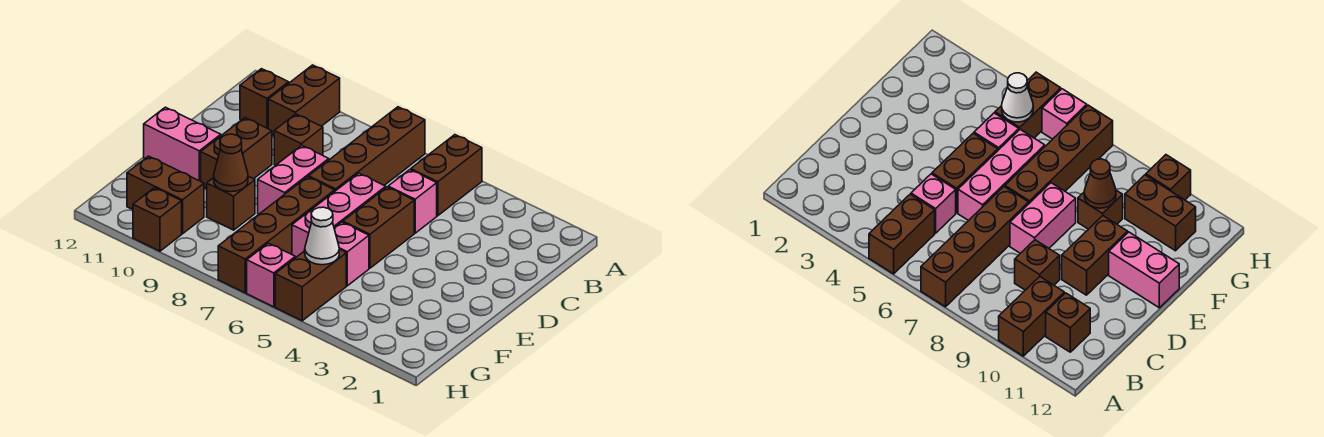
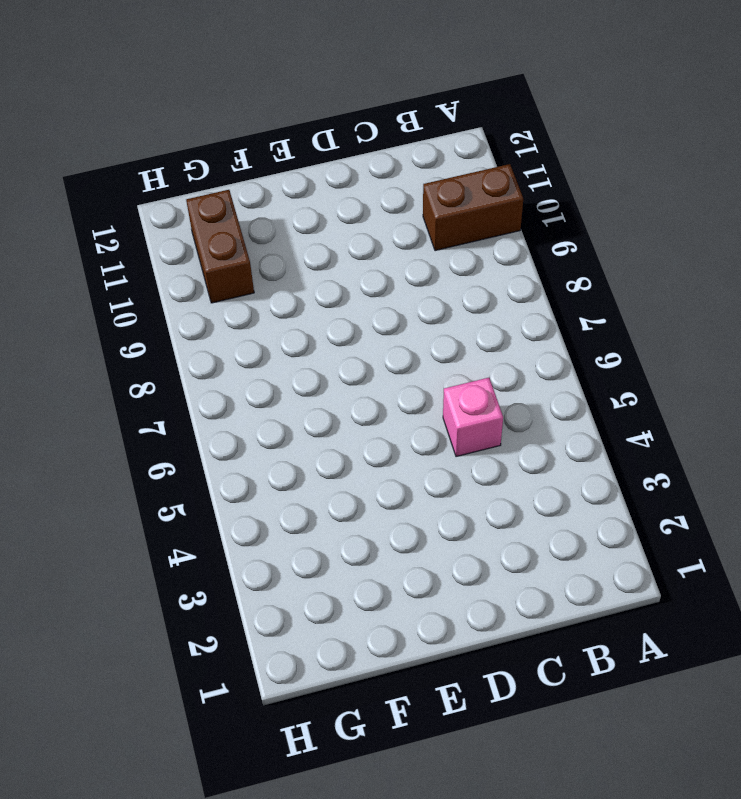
none -> brown 1x2 brick [411,135,482,216]
none -> brown 1x4 brick [309,107,425,191]
none -> brown 1x1 brick [240,69,289,129]

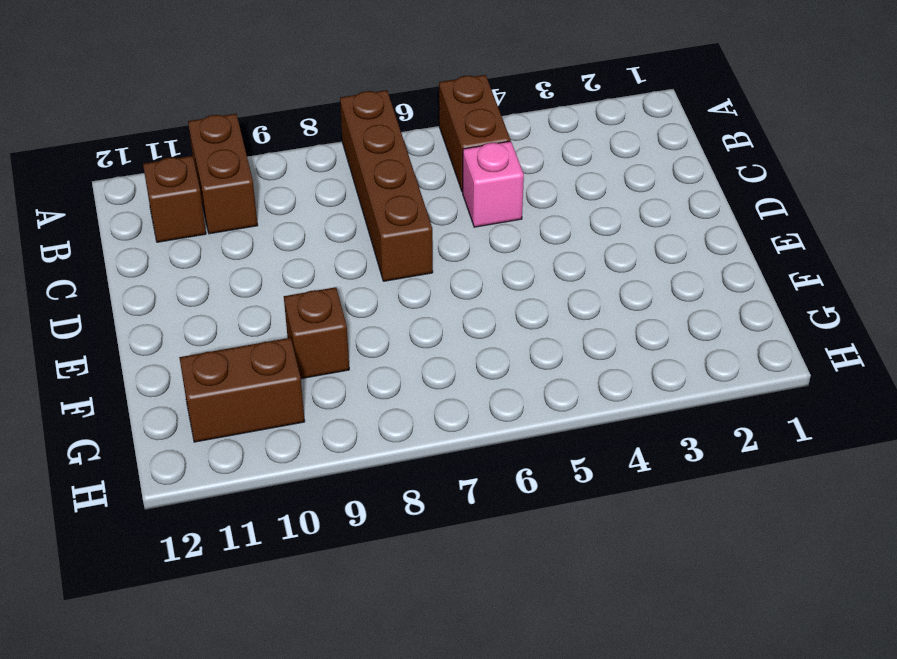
none -> brown 1x1 brick [274,114,323,165]
none -> brown 1x2 brick [343,187,414,268]
none -> pink 1x3 brick [292,173,386,258]

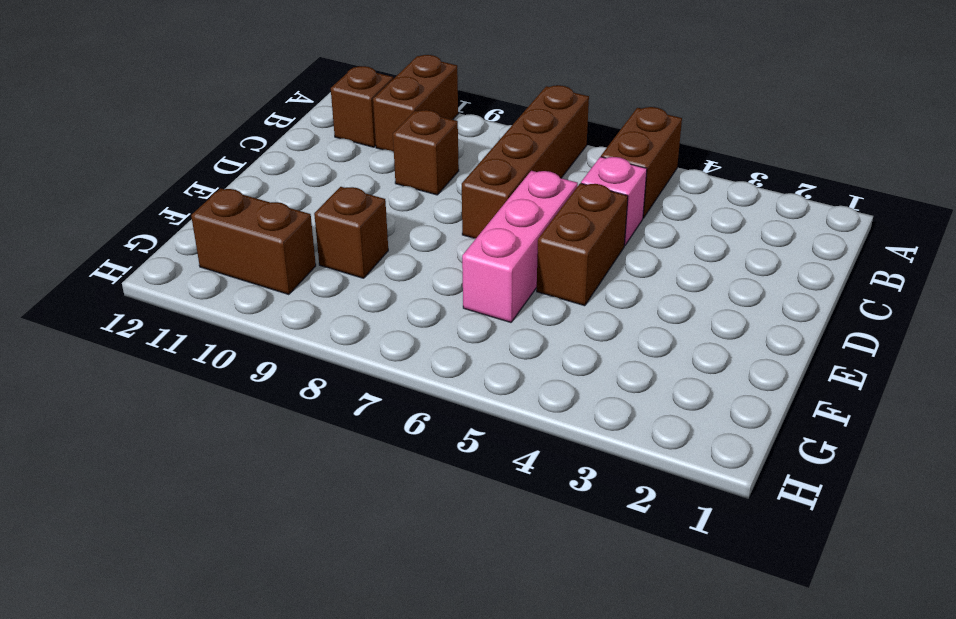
none -> pink 1x2 brick [258,145,329,214]
none -> brown 1x2 brick [201,118,272,189]
none -> brown 1x4 brick [218,177,335,293]

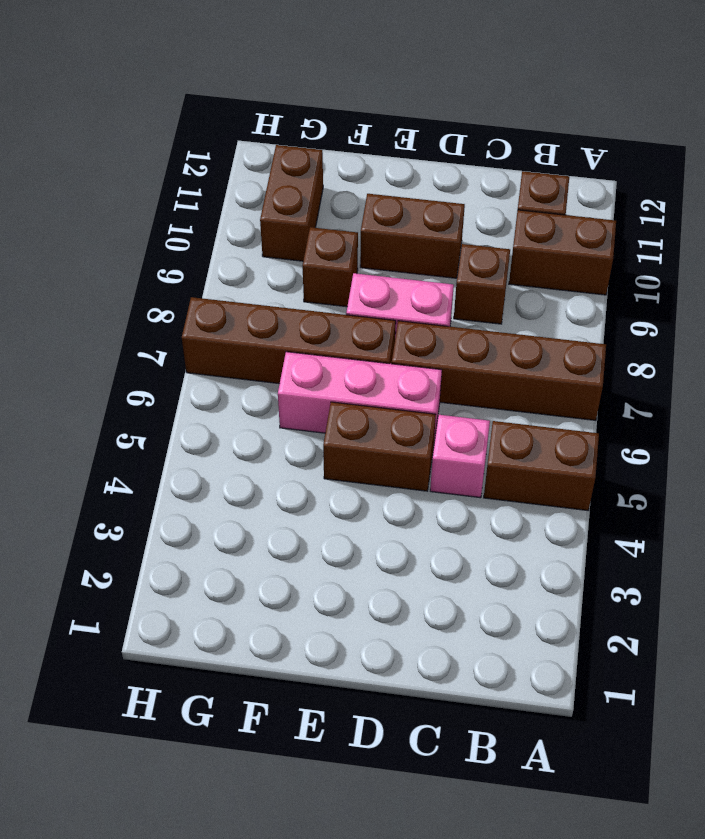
none -> pink 1x2 brick [144,107,221,181]
none -> pink 1x1 brick [334,222,369,286]
none -> brown 1x2 brick [275,249,346,321]

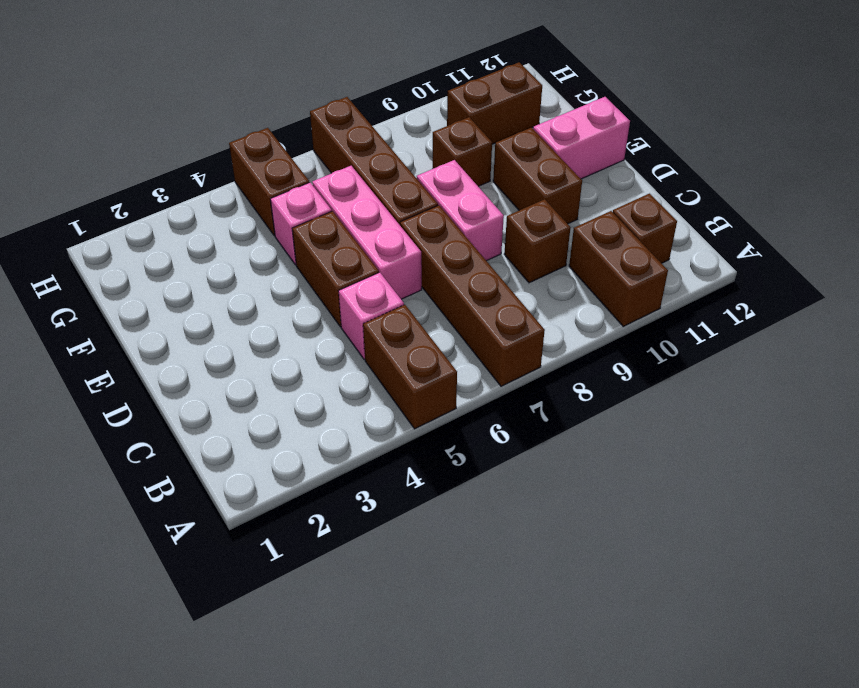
none -> pink 1x1 brick [247,243,295,307]
none -> brown 1x1 brick [133,188,182,251]
none -> brown 1x1 cone [214,134,248,192]

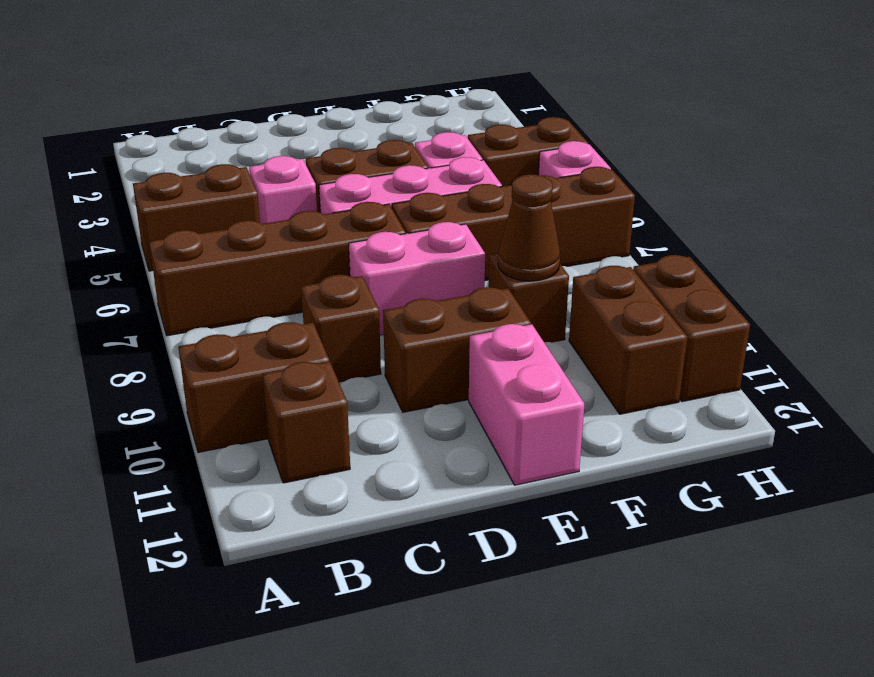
brown 1x2 brick [633,255,750,402] -> brown 1x1 brick [133,188,182,251]
none -> white 1x1 cone [305,207,339,265]

